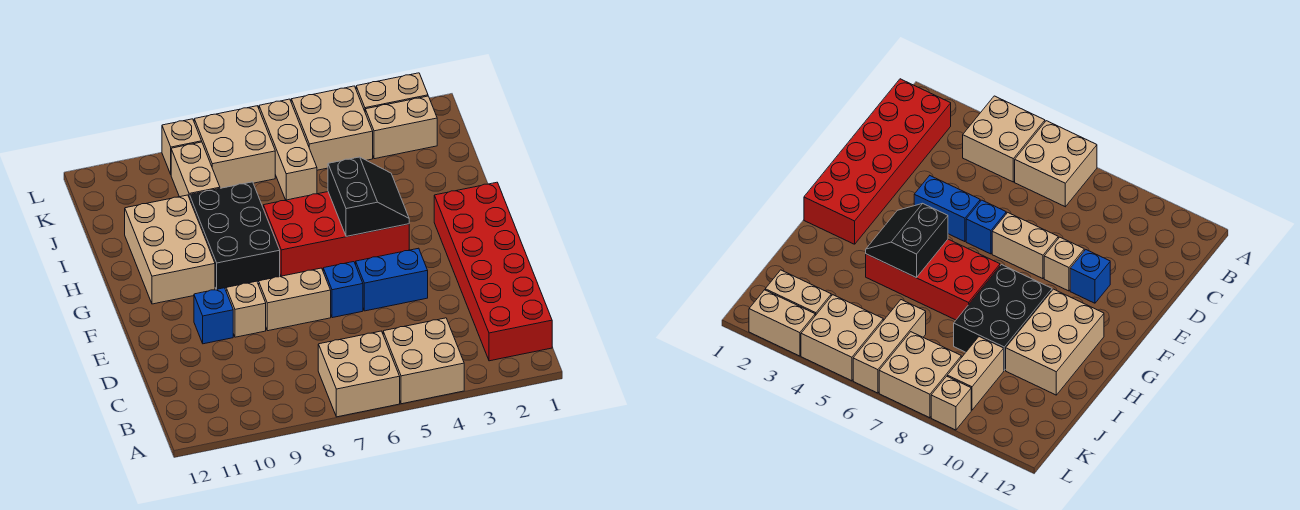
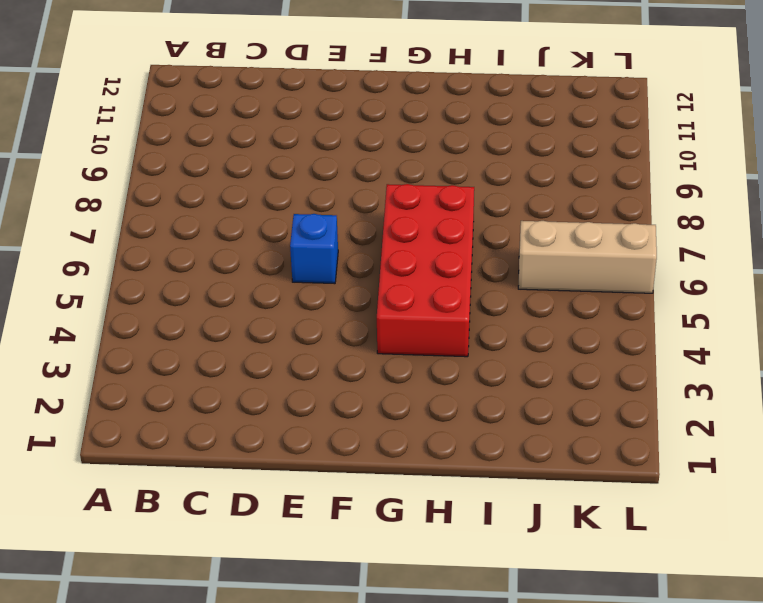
none -> tan 2x2 brick [383,318,464,404]
none -> tan 2x2 brick [318,331,400,417]
none -> red 2x6 brick [434,182,552,361]

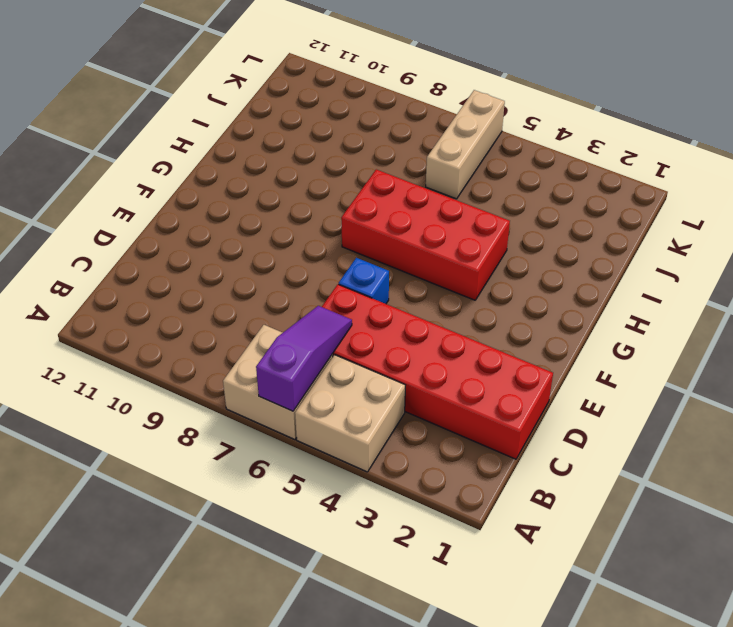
purple 1x3 slope [256,306,352,411] -> none
red 2x6 brick [322,284,553,459] -> red 2x6 brick turned to [434,182,552,361]
none -> blue 1x2 brick [356,248,428,311]
none -> tan 1x2 brick [259,268,331,331]
none -> tan 1x1 brick [226,281,266,337]

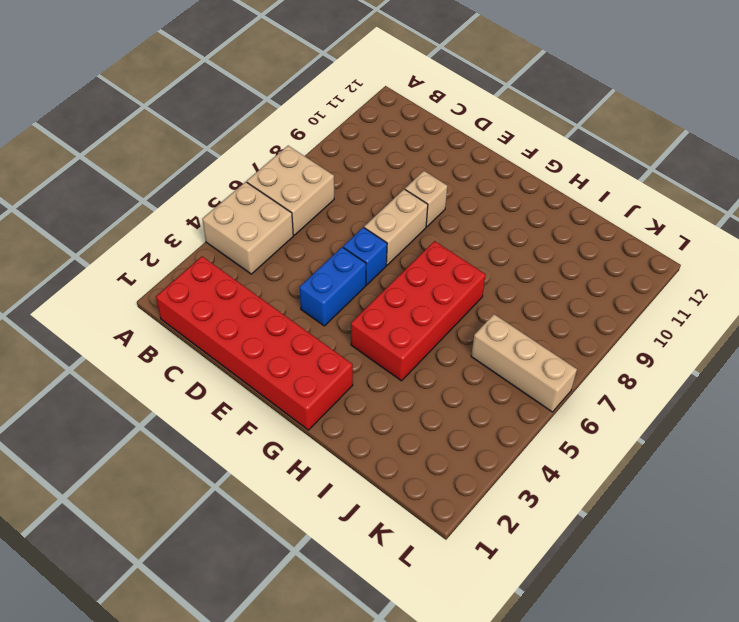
none -> blue 1x1 brick [194,288,233,344]
none -> black 2x3 brick [190,182,280,289]
none -> tan 2x3 brick [125,195,215,304]

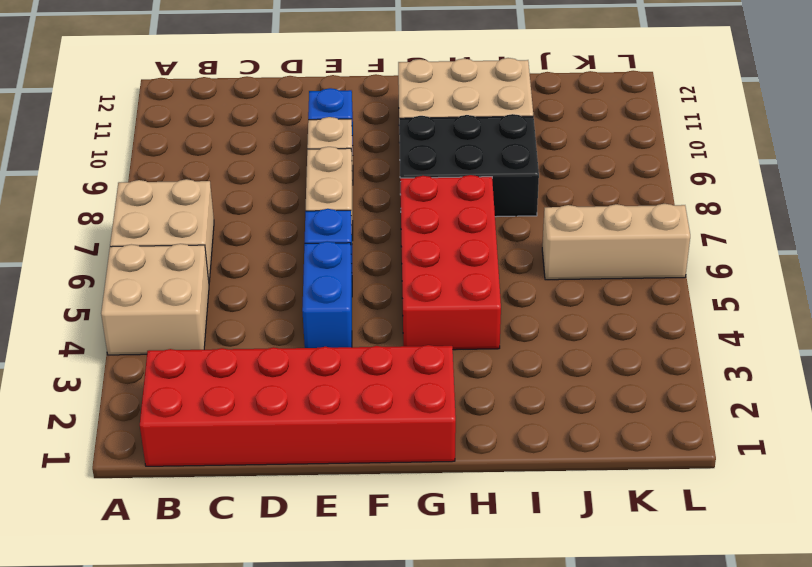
none -> tan 1x2 brick [171,142,220,198]
none -> tan 1x2 brick [365,96,437,159]
none -> tan 2x2 brick [291,86,373,170]

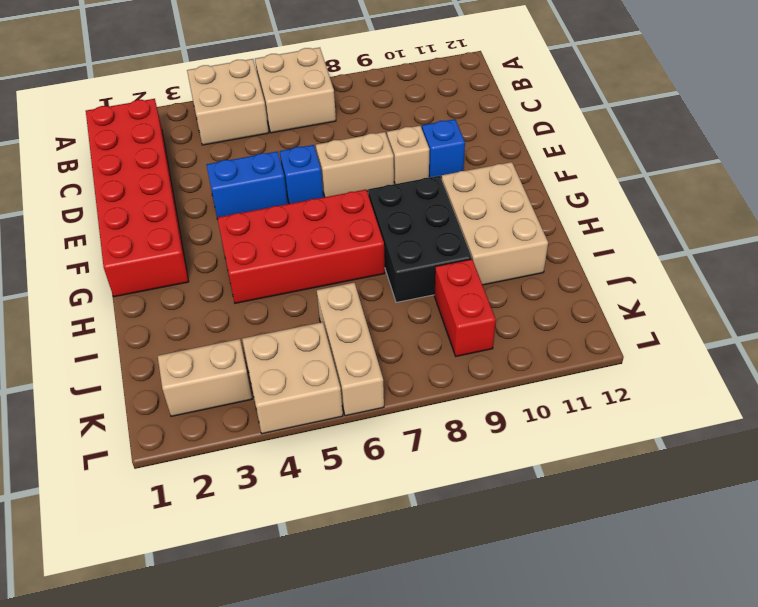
red 1x2 brick [434,259,496,356] -> tan 1x2 brick [171,142,220,198]
none -> tan 2x2 brick [194,106,275,188]
none -> tan 1x2 brick [356,73,428,111]
none -> tan 1x1 brick [162,119,202,174]

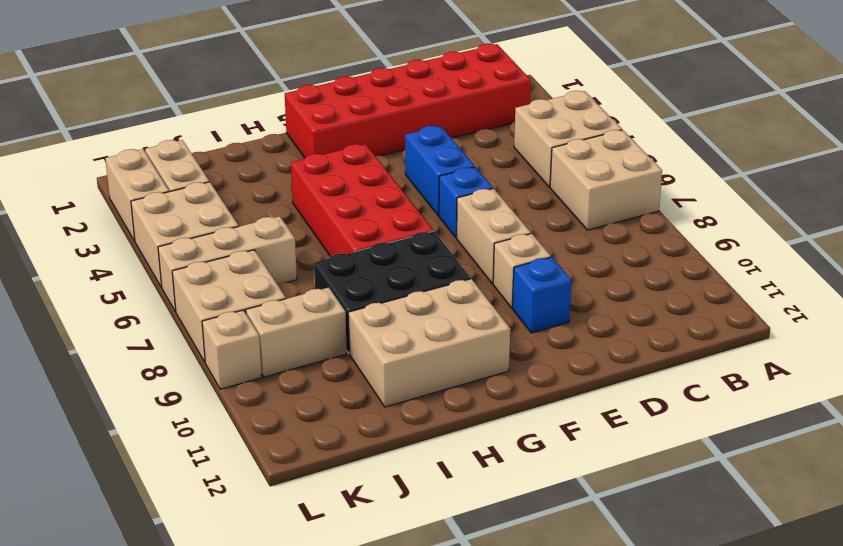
none -> black 2x2 slope [328,157,409,237]

